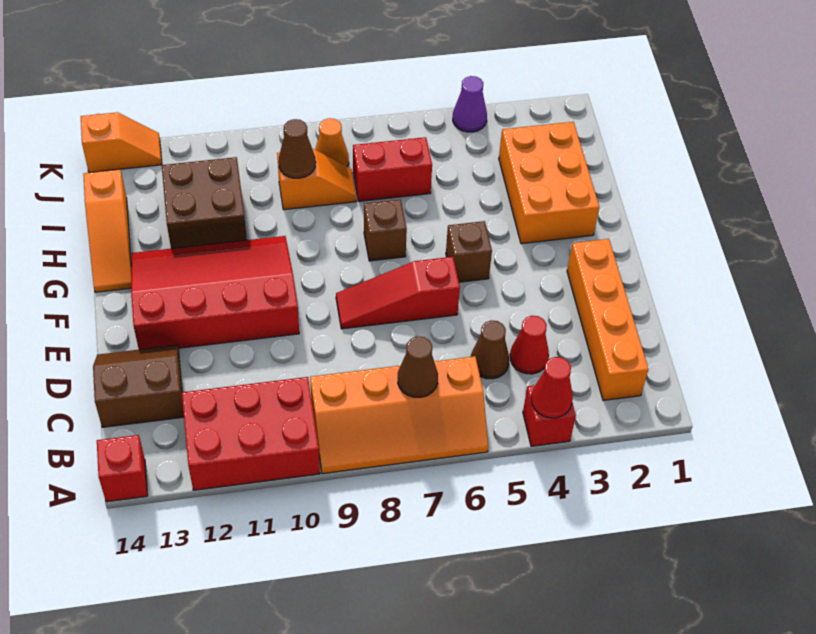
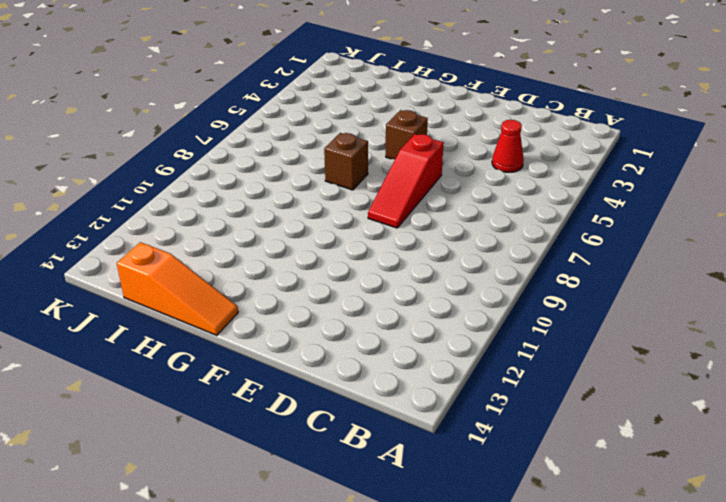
none -> red 1x1 brick [523,385,576,446]
none -> orange 2x4 slope [310,356,488,474]
none -> red 2x3 brick [182,377,320,490]

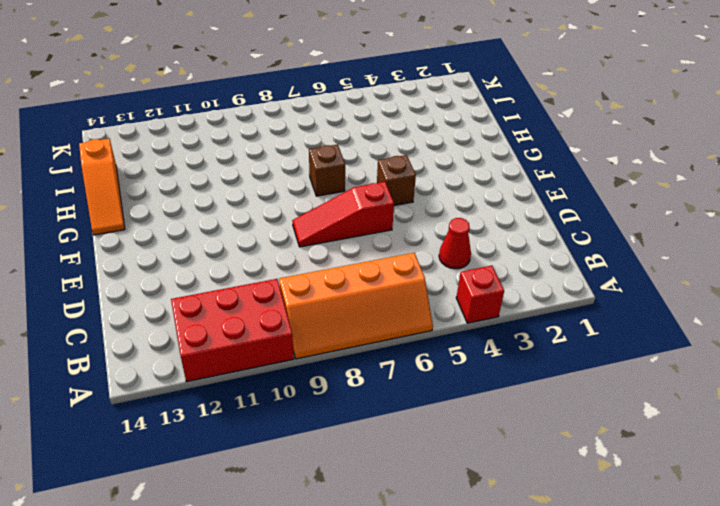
none -> red 1x1 brick [97,435,148,502]
none -> orange 1x4 brick [567,239,648,400]
none -> brown 1x1 cone [471,320,509,379]

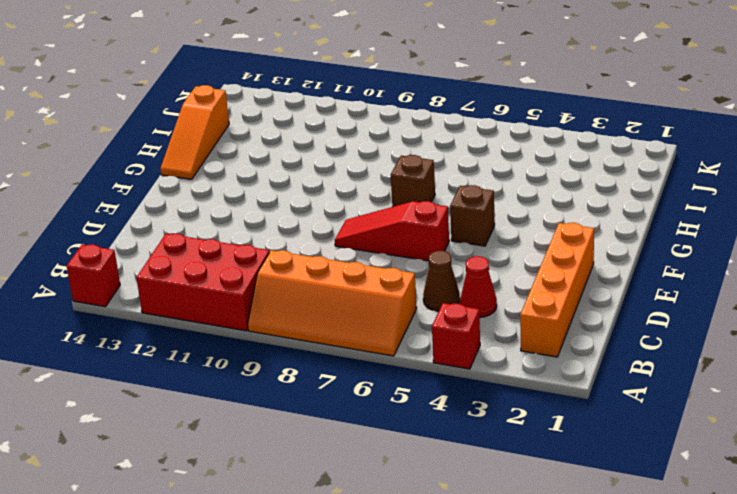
none -> brown 2x2 slope [93,345,184,427]
none -> red 3x4 slope [131,236,299,350]
none -> orange 2x3 brick [499,122,599,244]

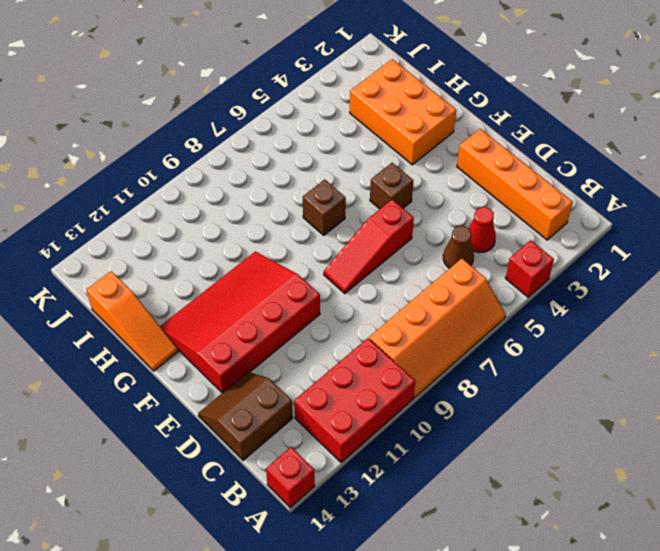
none -> brown 2x2 brick [162,157,247,249]
none -> red 1x2 brick [353,137,432,201]
none -> orange 1x2 slope [277,149,356,210]

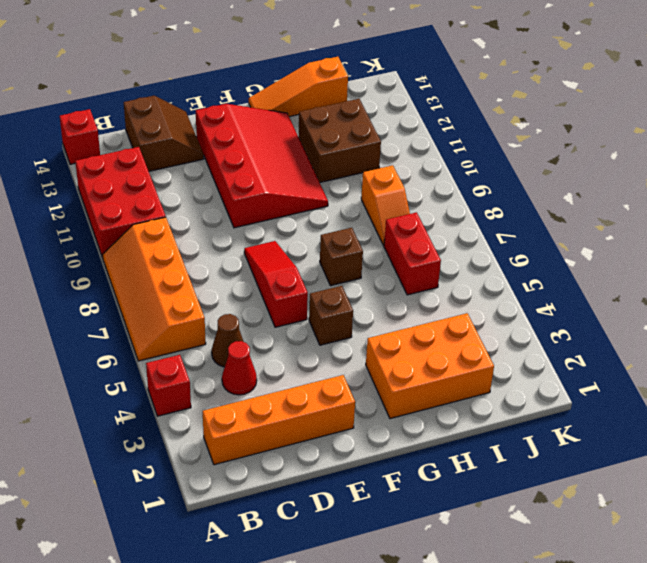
none -> orange 1x1 cone [315,118,349,167]
none -> purple 1x1 cone [453,76,487,132]
none -> orange 1x2 slope [81,112,162,173]

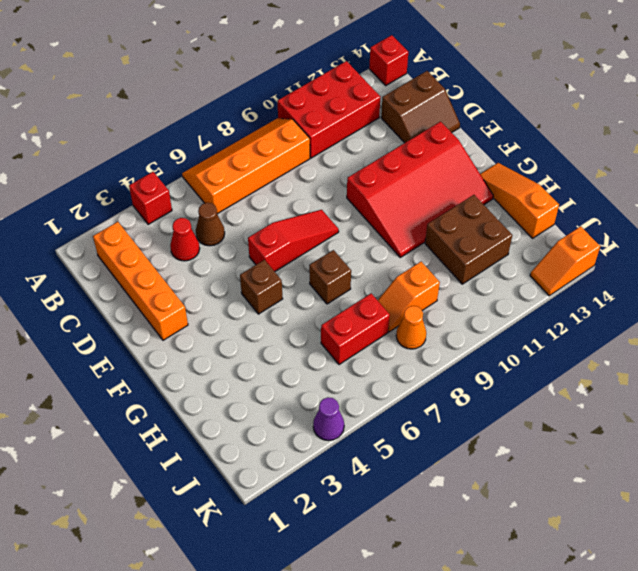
none -> orange 2x3 brick [499,122,599,244]
none -> red 1x1 cone [531,357,573,418]
none -> brown 1x1 cone [398,336,438,397]

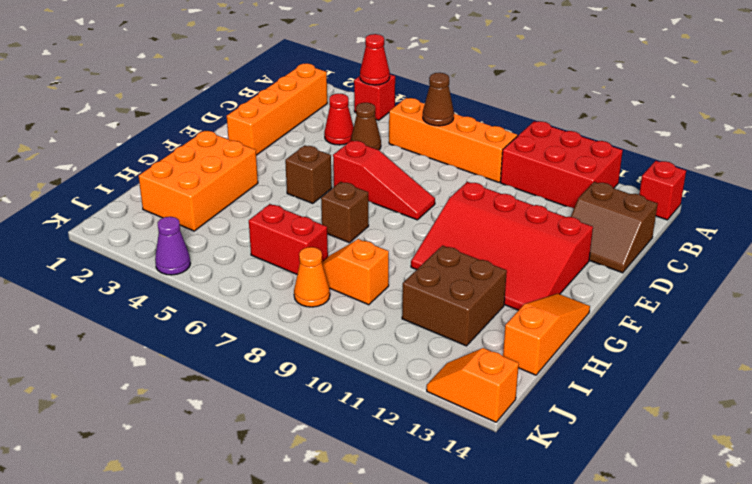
none -> brown 1x1 cone [279,119,316,178]

